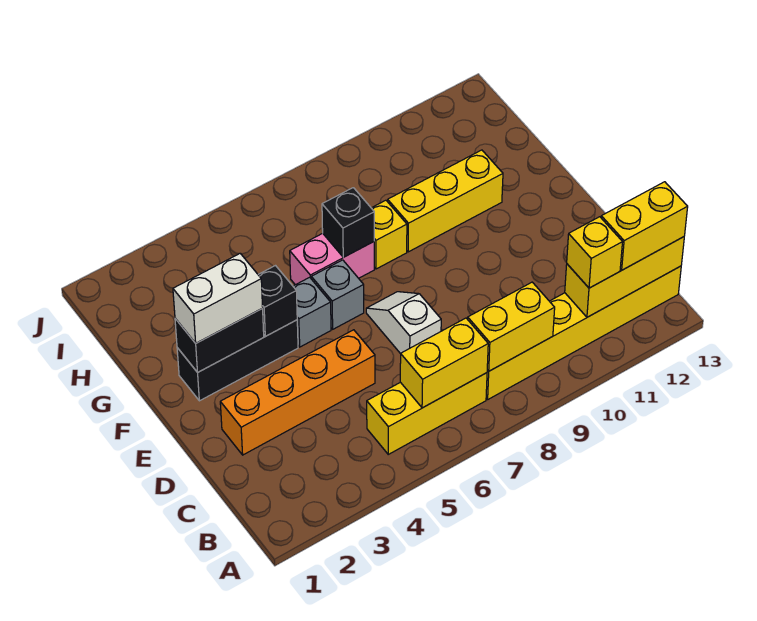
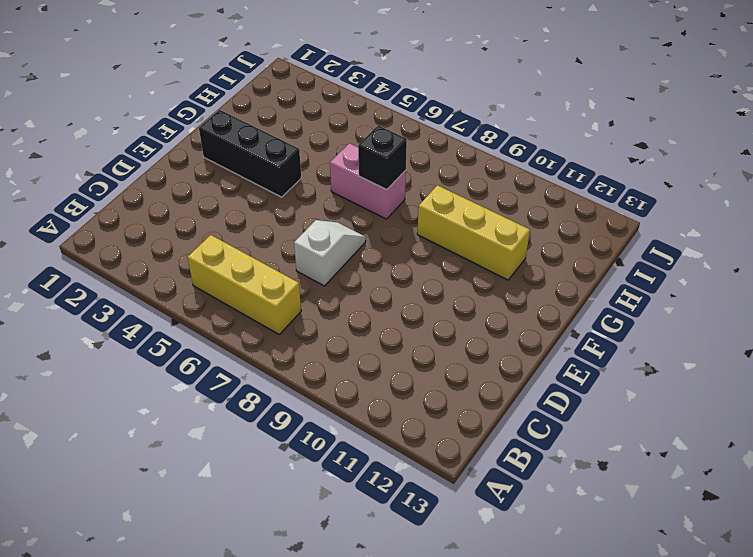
none -> yellow 1x6 brick [486,266,681,399]
none -> orange 1x4 brick [220,330,375,455]
none -> grey 1x1 brick [293,277,331,347]

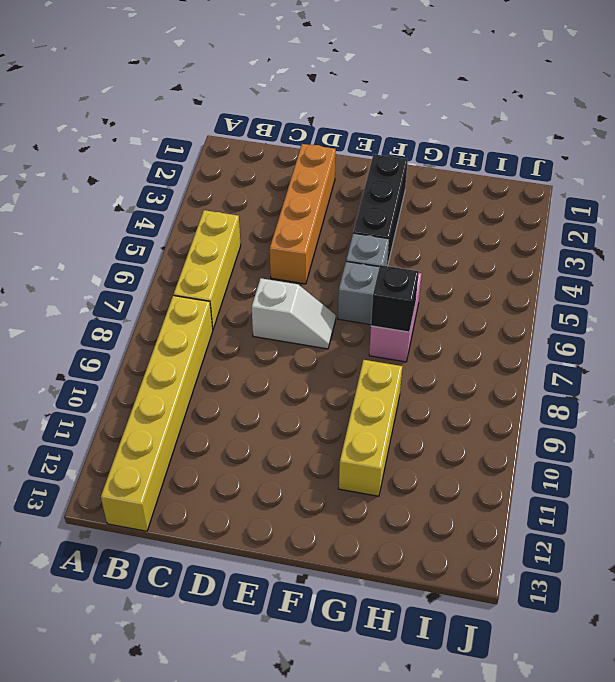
none -> yellow 1x1 brick [372,200,407,269]
none -> yellow 1x2 brick [400,318,488,408]
none -> yellow 1x2 brick [468,282,555,371]

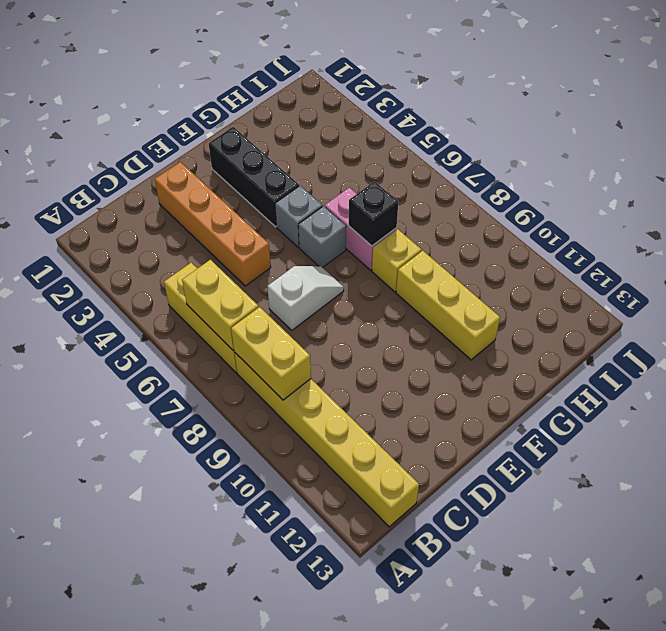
none -> yellow 1x3 brick [565,237,684,317]
none -> black 1x2 brick [175,309,264,372]
none -> black 1x1 brick [258,266,297,336]

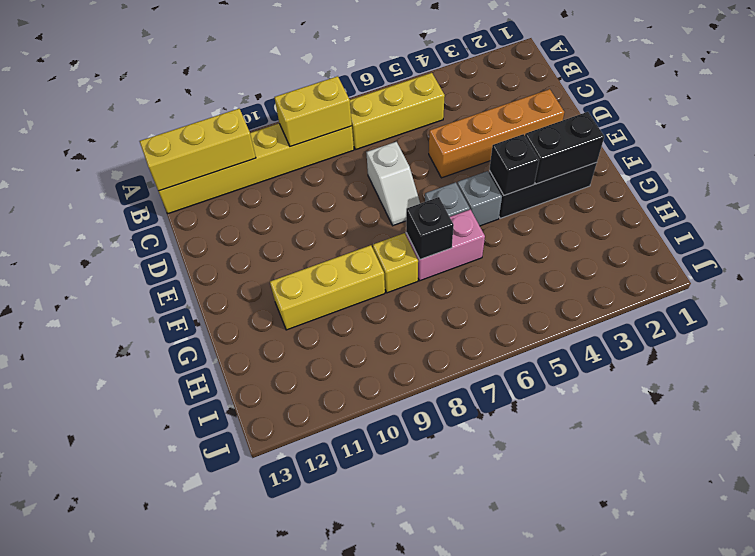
none -> yellow 1x2 brick [400,318,488,408]
none -> yellow 1x1 brick [567,217,623,288]
none -> yellow 1x2 brick [601,182,688,270]

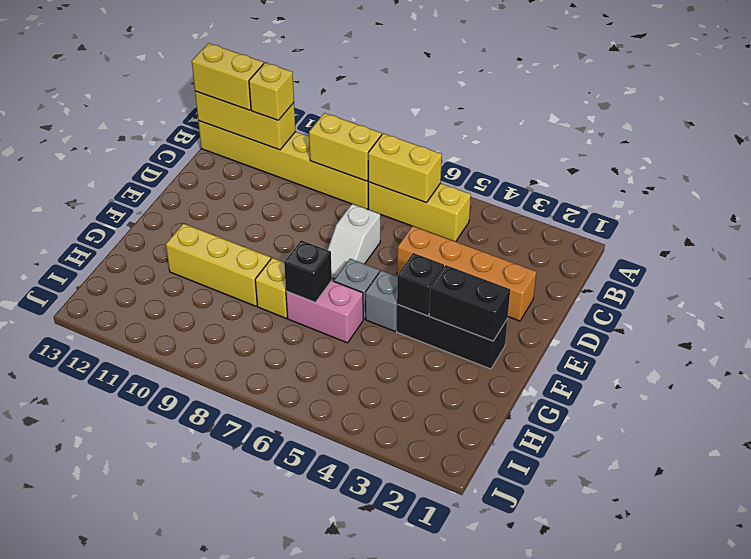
none -> white 1x2 brick [173,253,263,343]

